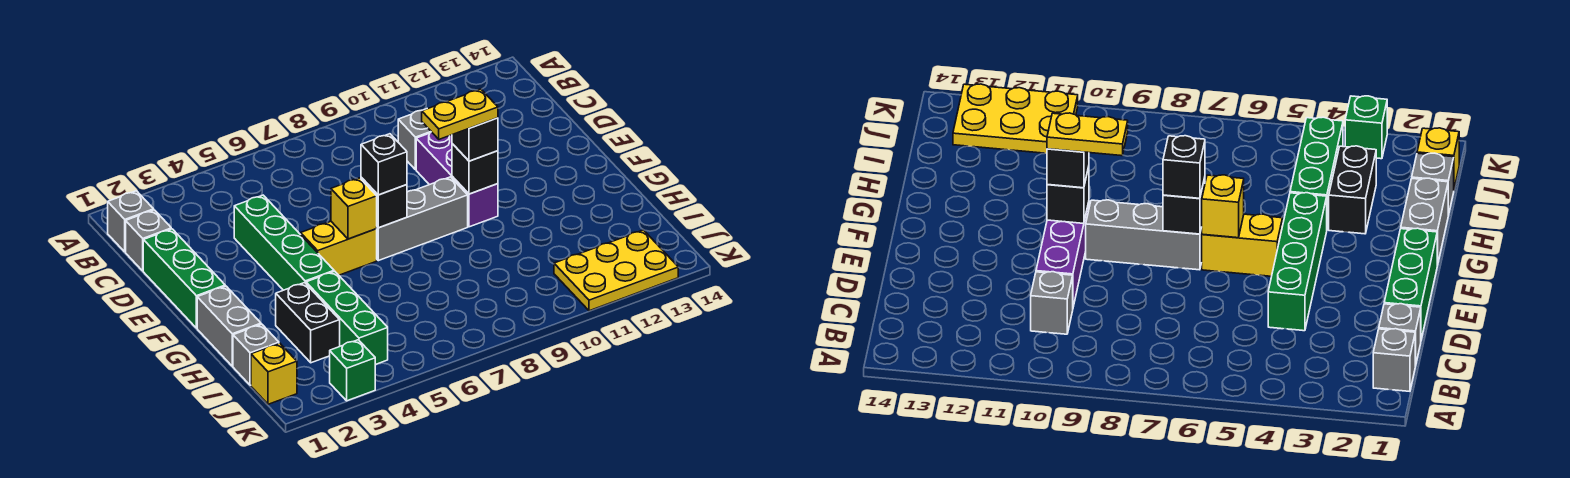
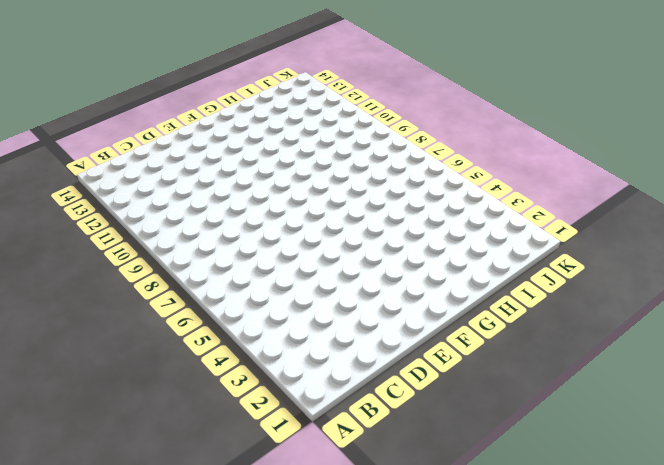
none -> grey 1x1 brick [108,191,154,252]
none -> grey 1x1 brick [126,210,171,271]
none -> grey 1x1 brick [398,109,431,170]

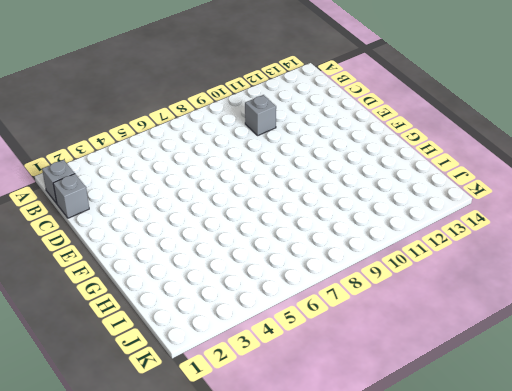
none -> green 1x3 brick [143,229,225,328]
none -> green 1x4 brick [234,195,334,290]
none -> purple 1x3 brick [416,132,498,227]

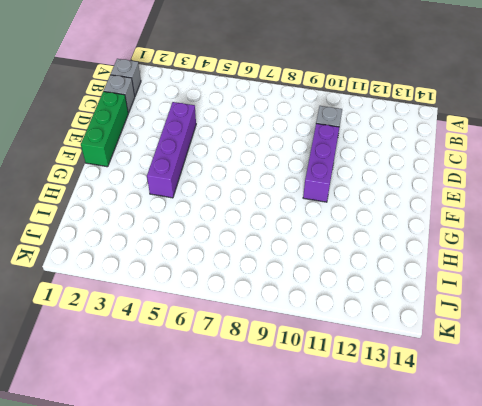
purple 1x4 brick [147,102,196,198] -> green 1x4 brick [234,195,334,290]
none -> yellow 1x2 brick [301,221,377,275]
none -> grey 1x3 brick [377,177,468,261]
none -> grey 1x2 brick [197,286,261,366]

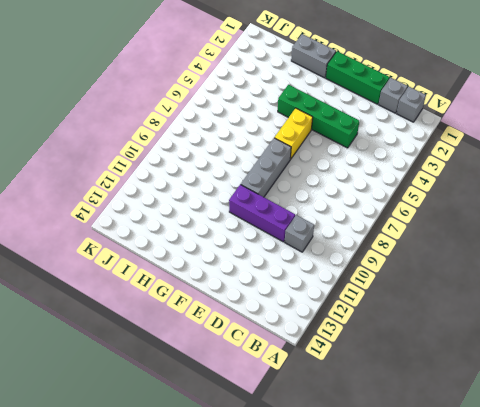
none -> black 1x2 brick [276,283,340,363]
none -> green 1x3 brick [306,271,388,365]
none -> grey 1x1 brick [233,324,279,385]

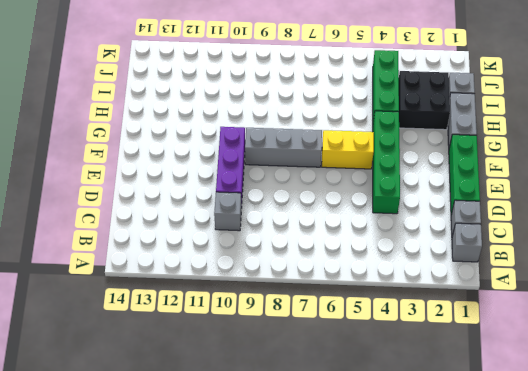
black 2x2 brick [399,71,450,130] -> black 1x2 brick [276,283,340,363]
none -> yellow 1x1 brick [251,343,297,404]
none -> yellow 2x3 plate [554,230,678,311]
none -> green 1x1 brick [330,340,375,401]

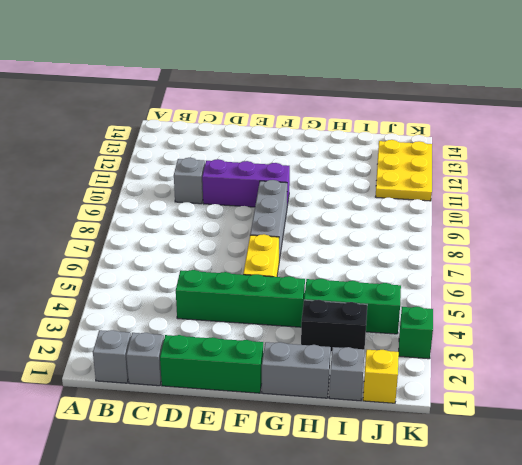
none -> yellow 1x1 brick [331,178,377,239]
none -> black 1x1 brick [361,178,407,228]
none -> black 1x1 brick [452,144,498,194]

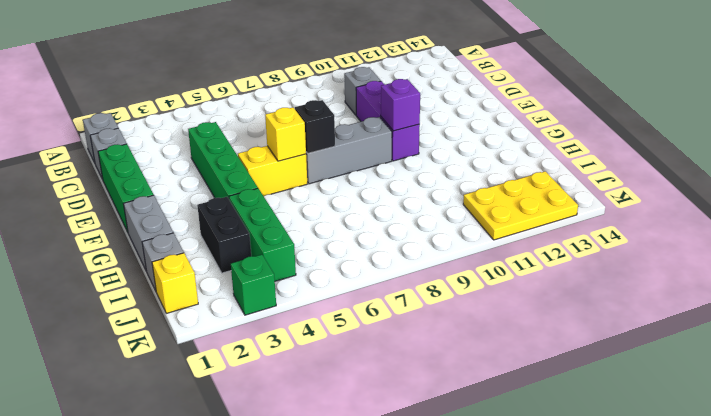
purple 1x1 brick [381,79,420,131] -> black 1x1 brick [452,144,498,194]
none -> black 1x1 brick [361,134,407,195]
none -> black 1x1 brick [452,118,498,161]
none -> yellow 1x2 plate [422,89,498,139]

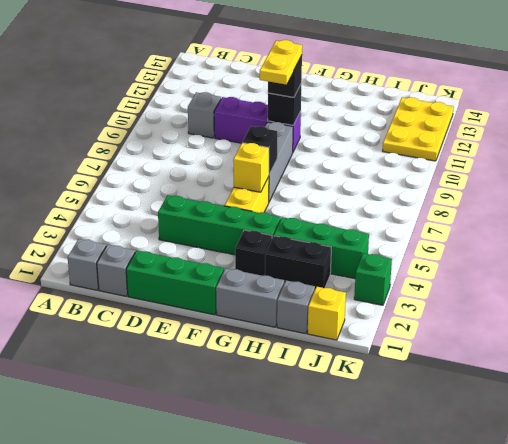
black 1x1 brick [235,230,272,276] -> black 1x1 brick moved to [361,134,407,195]

